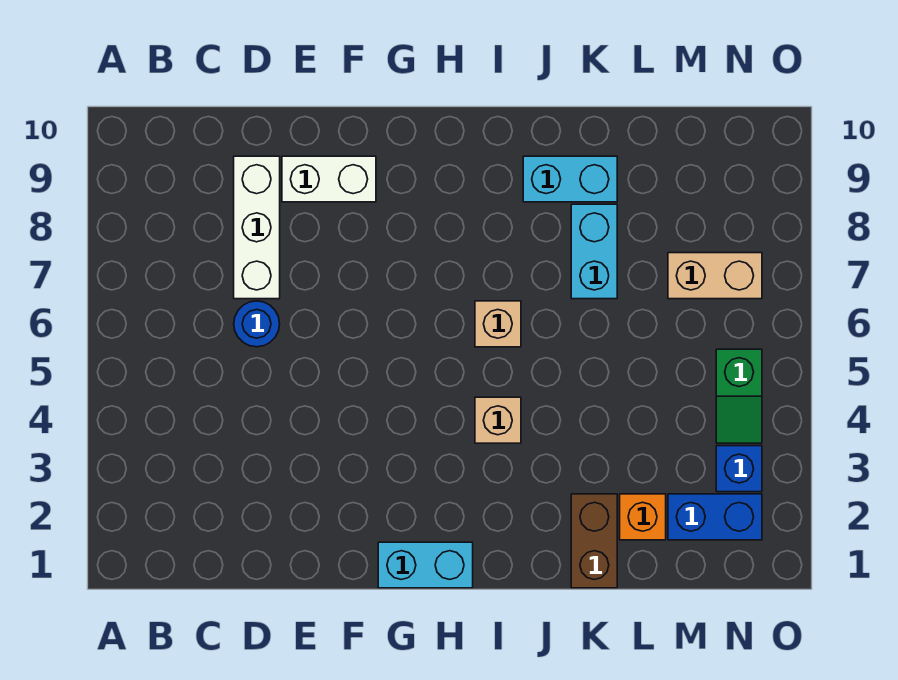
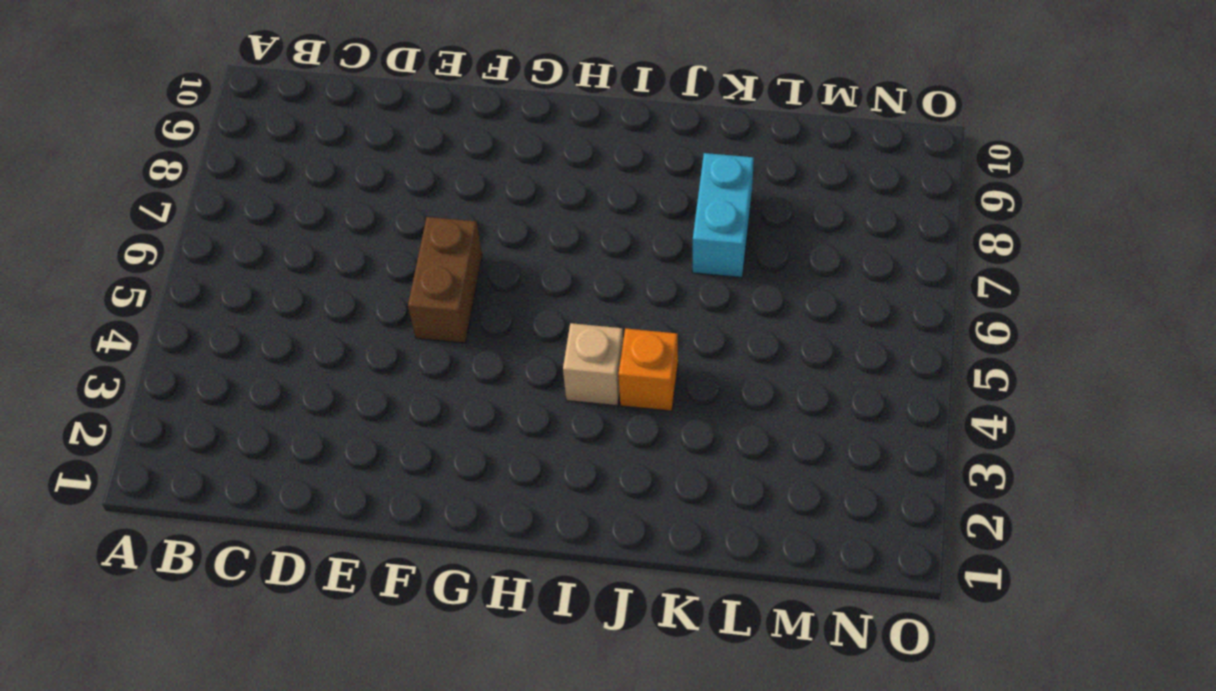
brown 1x2 brick [408,217,482,343] -> brown 1x2 brick moved to [571,494,617,588]
orange 1x1 brick [618,328,678,411] -> orange 1x1 brick moved to [620,494,666,540]
none -> blue 1x1 round brick [234,301,280,347]
none -> white 1x3 brick [234,156,280,299]
none -> white 1x2 brick [282,156,376,202]

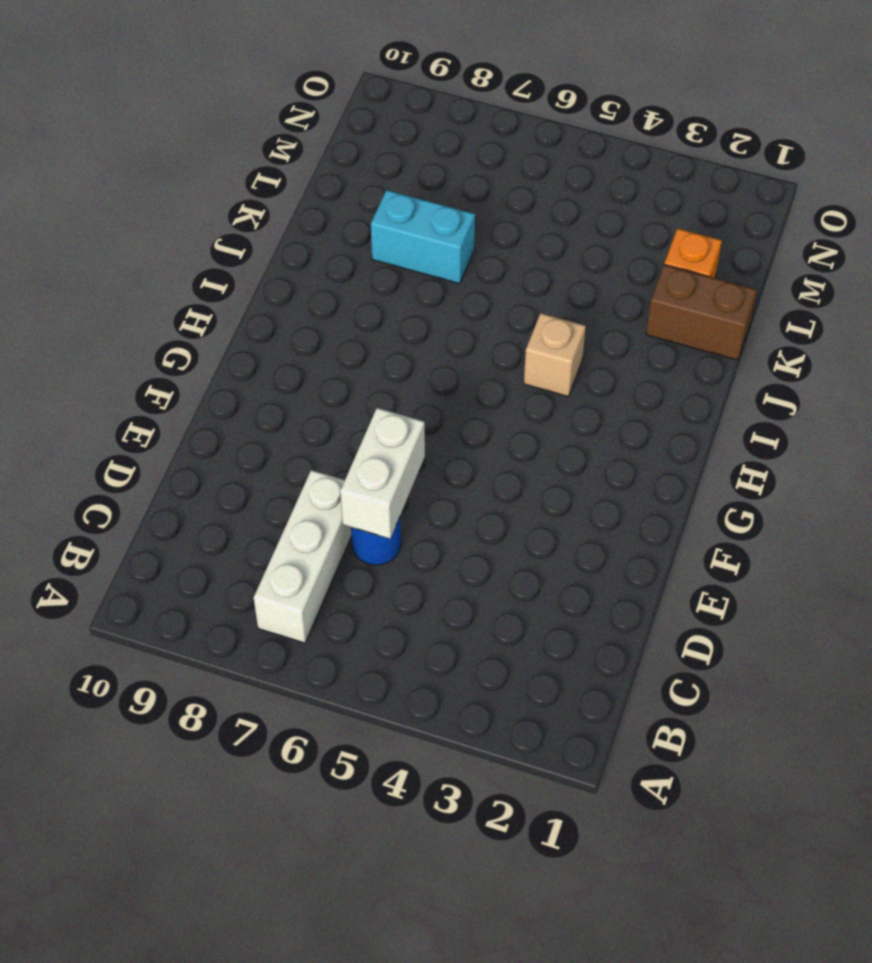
white 1x3 brick [254,470,351,643] -> white 1x3 brick turned to [234,156,280,299]
white 1x2 brick [340,408,425,539] -> white 1x2 brick moved to [282,156,376,202]
none -> cyan 1x2 brick [378,542,473,588]
none -> tan 1x1 brick [475,301,521,347]
none -> cyan 1x2 brick [523,156,617,202]

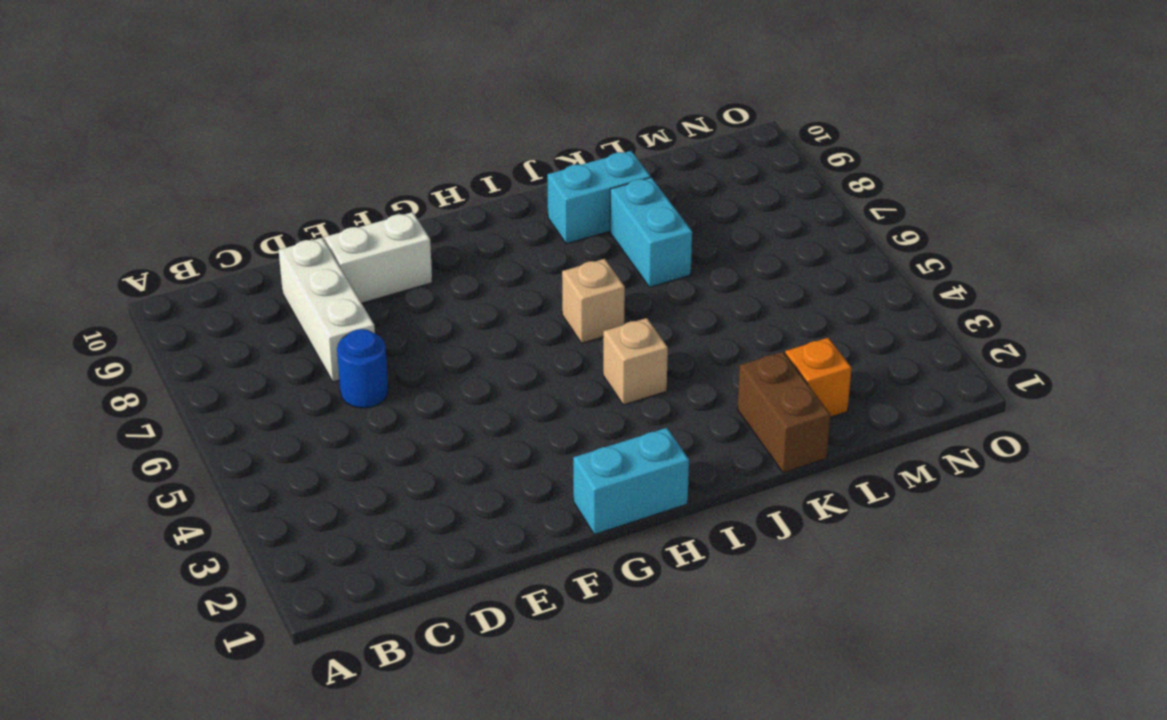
none -> blue 1x2 brick [668,494,762,540]
none -> tan 1x2 brick [668,253,762,299]
none -> blue 1x1 brick [716,446,762,492]

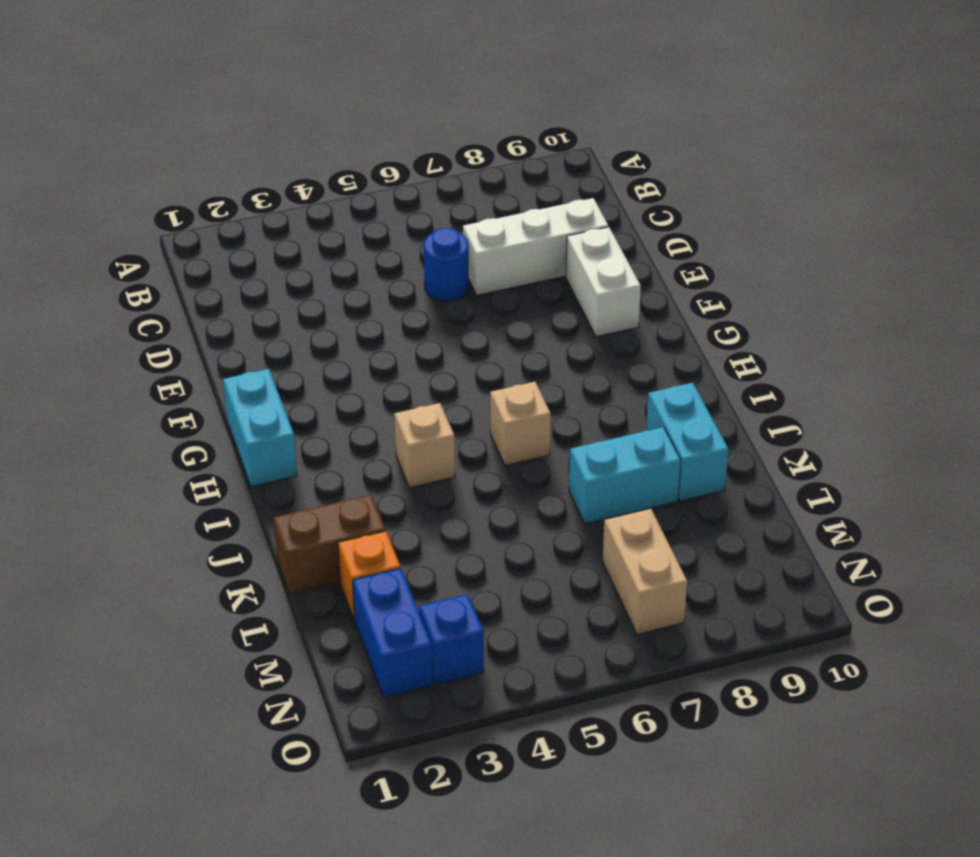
none -> green 1x2 slope [716,349,762,443]

